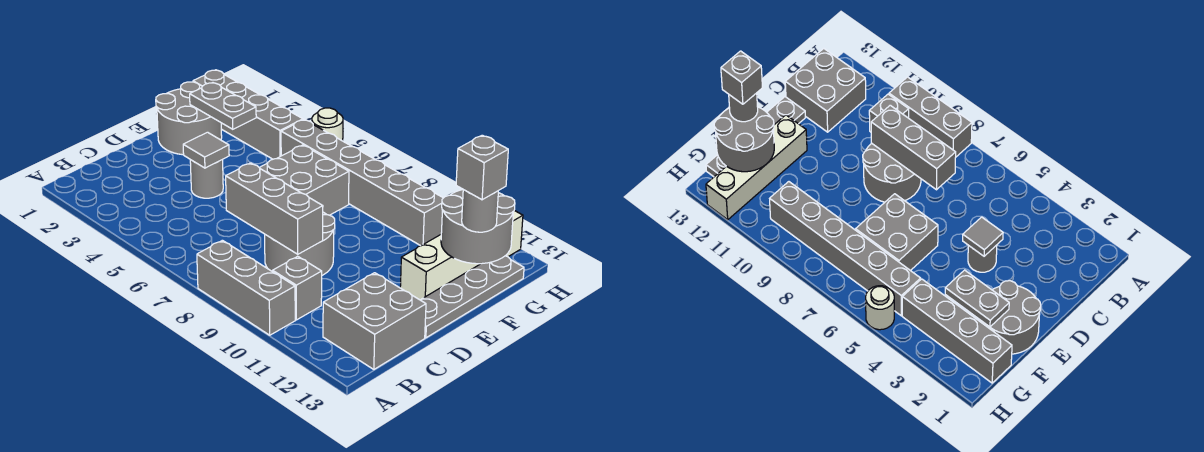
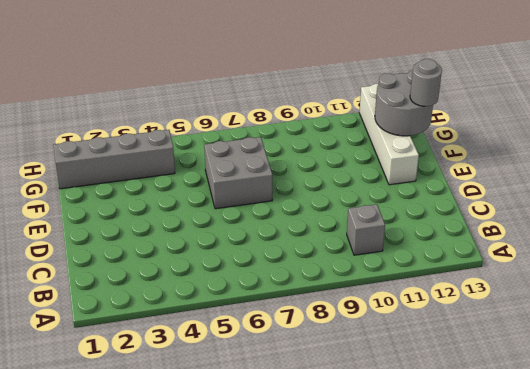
none -> grey 1x3 brick [197,240,295,335]
none -> grey 2x2 brick [323,273,426,369]
none -> grey 2x2 round brick [265,212,335,275]

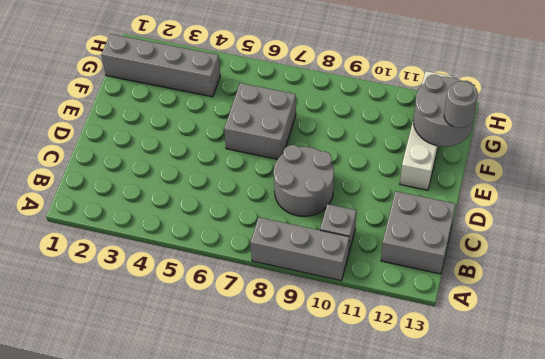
none -> grey 1x1 round brick [190,160,223,198]
none -> grey 1x4 plate [421,256,524,338]
none -> grey 2x2 round brick [156,82,222,155]

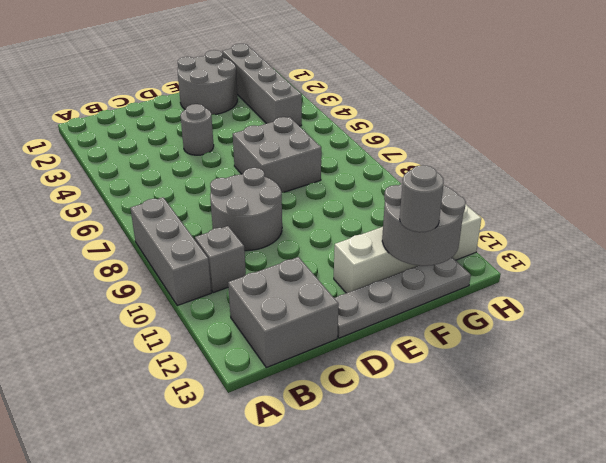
none -> grey 1x6 brick [281,120,443,246]
none -> white 1x1 round brick [312,108,343,141]
none -> grey 1x3 brick [226,163,323,254]

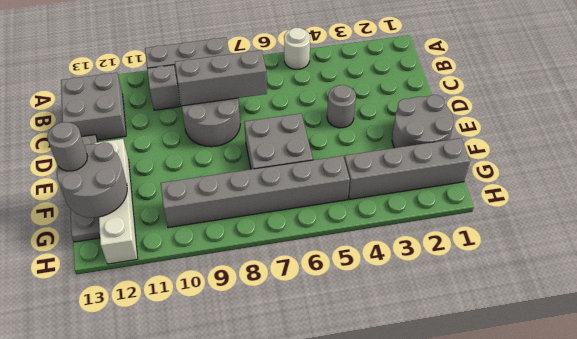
white 1x1 round brick [284,28,310,69] -> white 1x1 round brick moved to [312,108,343,141]
none -> grey 1x1 tile [183,132,229,168]
none -> grey 1x2 plate [190,83,256,129]
none -> grey 1x1 brick [456,135,508,200]

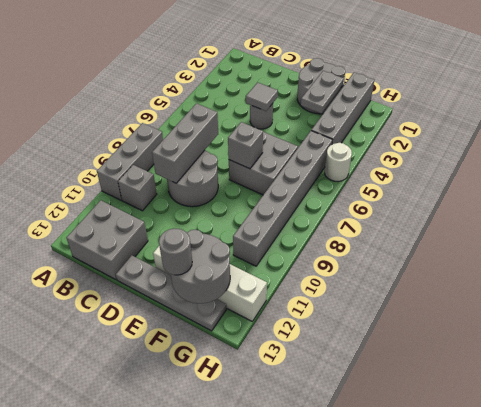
grey 1x1 brick [228,122,263,169] -> grey 1x1 brick moved to [456,135,508,200]

